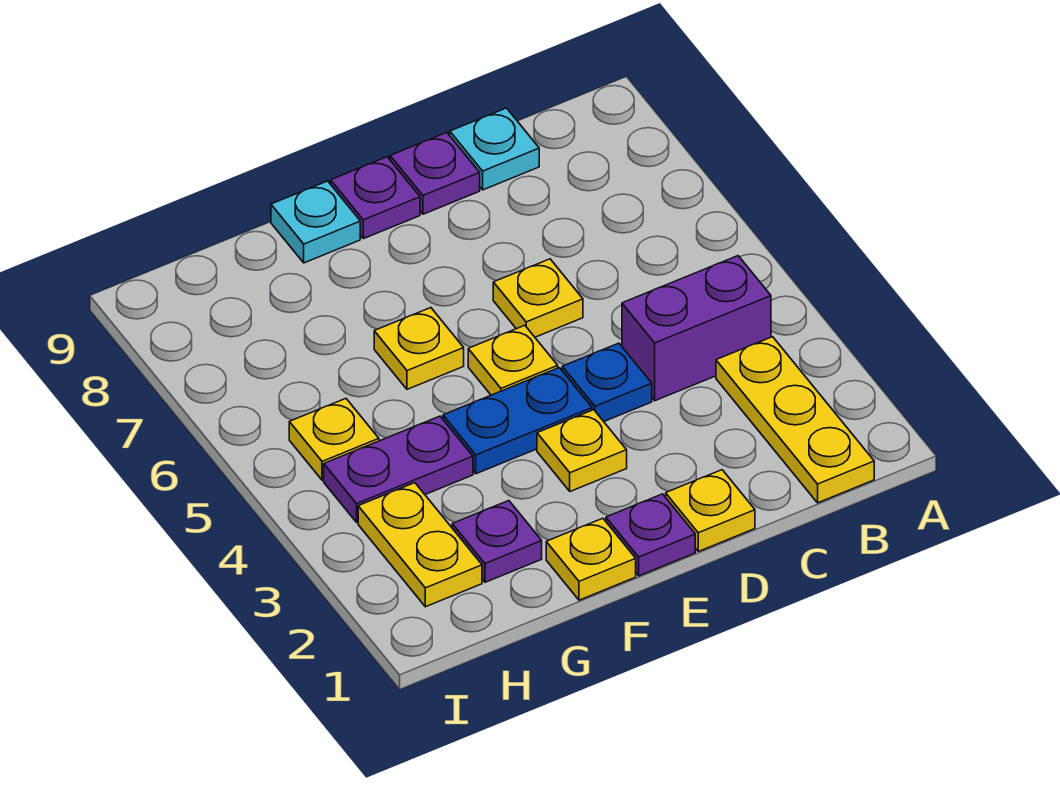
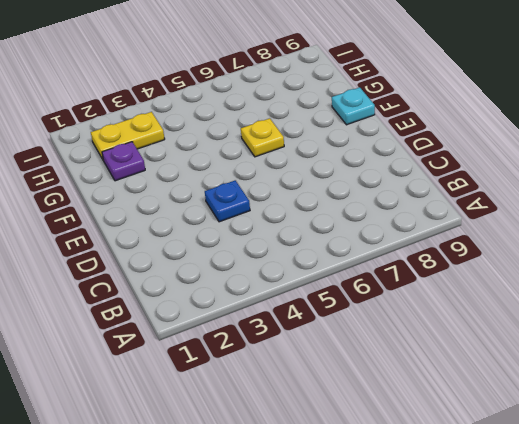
none -> yellow 1x3 plate [716,337,874,503]
none -> purple 1x2 brick [622,256,771,401]
none -> cyan 1x1 plate [450,108,539,190]

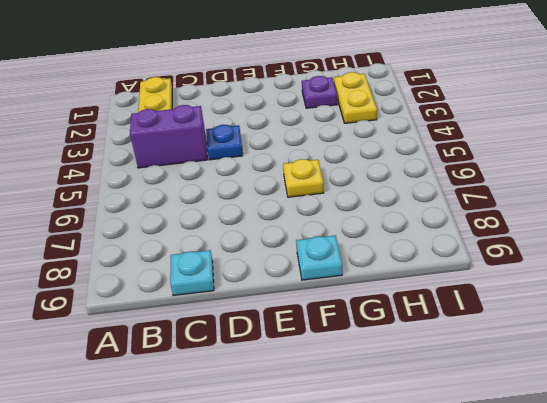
none -> yellow 1x1 plate [666,470,755,552]
none -> yellow 1x1 plate [493,259,583,337]
none -> purple 1x1 plate [390,132,480,214]

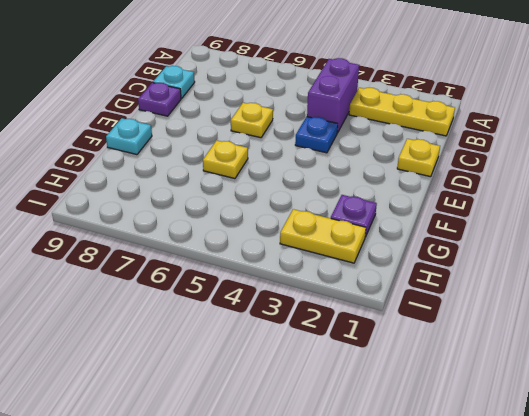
none -> purple 1x1 plate [606,494,695,576]
none -> yellow 1x1 plate [537,410,627,491]
none -> blue 1x2 plate [443,368,592,474]

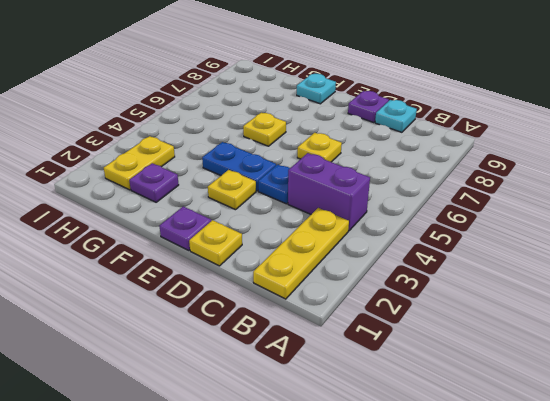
none -> yellow 1x1 plate [468,325,558,395]
none -> purple 1x1 plate [331,157,420,239]
none -> yellow 1x1 plate [546,518,636,600]

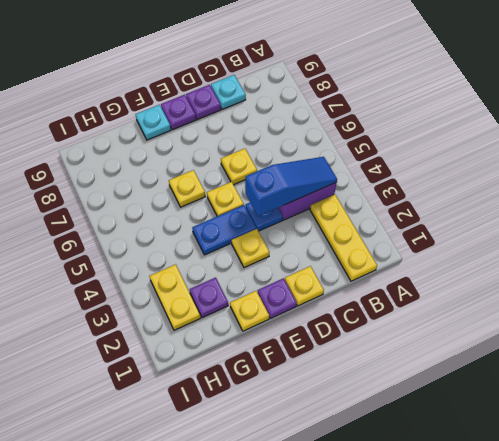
blue 1x3 slope [245,157,337,216] -> none
none -> purple 1x2 plate [324,416,473,522]
none -> yellow 1x1 plate [289,399,379,480]

